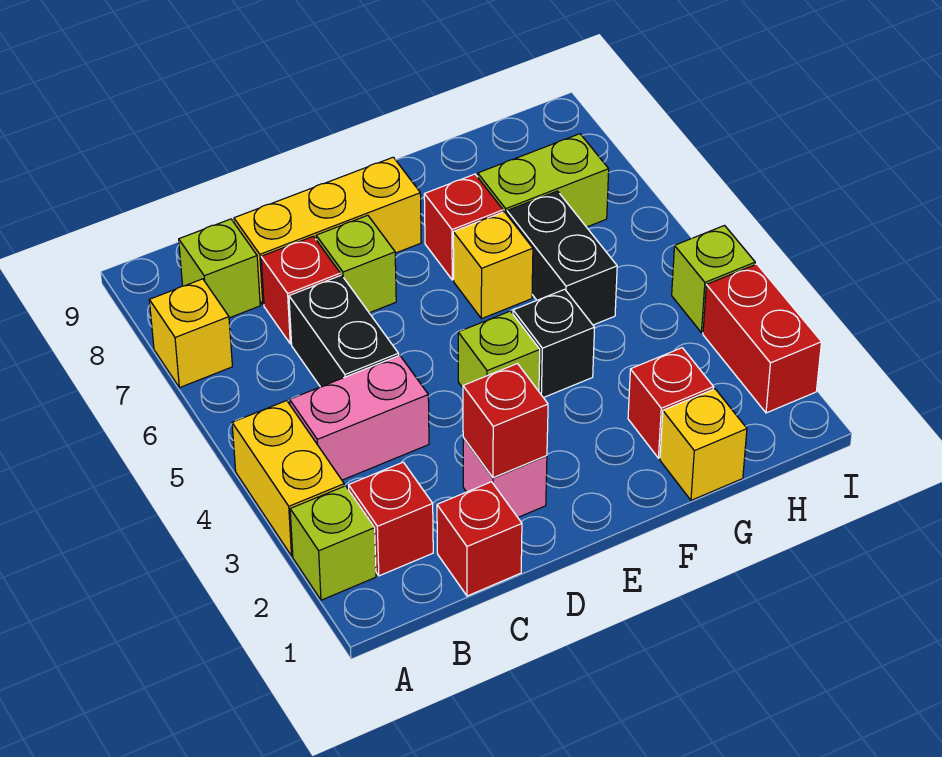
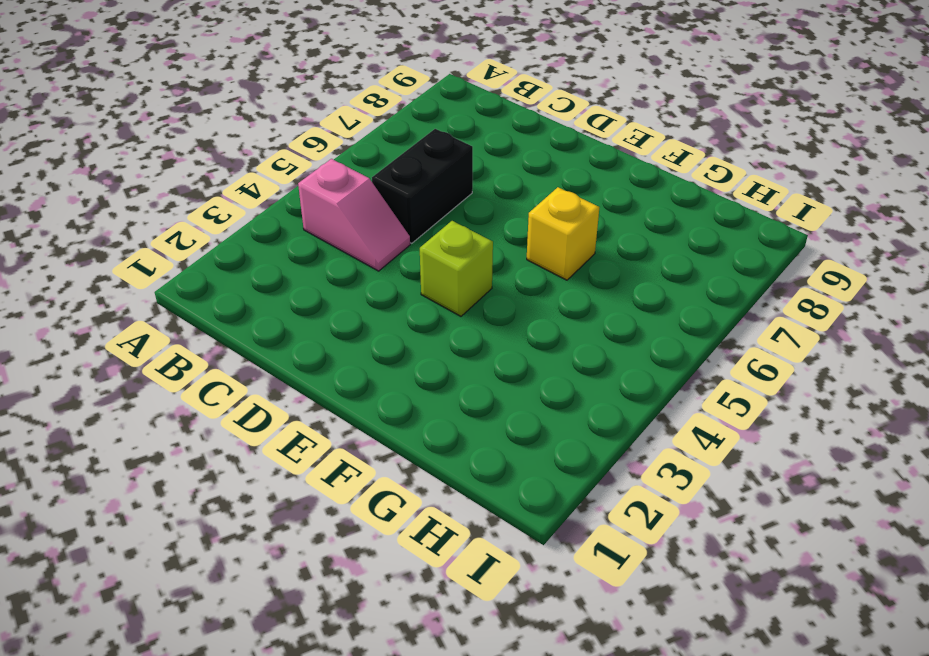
pink 1x2 slope [298,159,410,271] -> pink 1x2 brick [290,355,429,480]
none -> lime 1x1 brick [290,486,376,600]
none -> yellow 1x2 brick [232,401,344,556]
none -> yellow 1x1 brick [149,279,232,388]

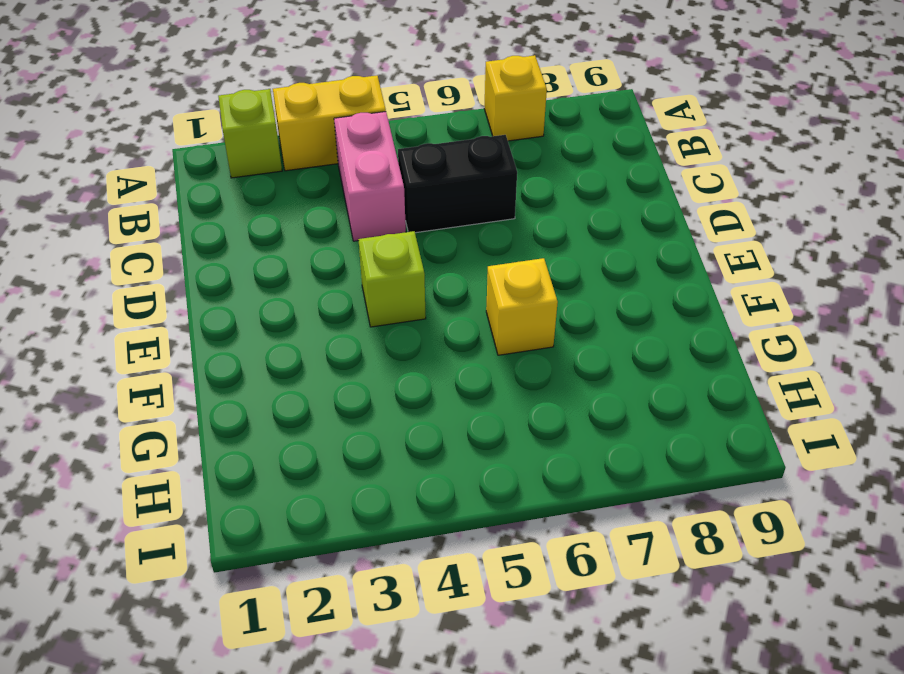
none -> red 1x1 brick [349,462,433,576]
none -> lime 1x1 brick [179,219,260,318]
none -> red 1x1 brick [437,482,522,596]

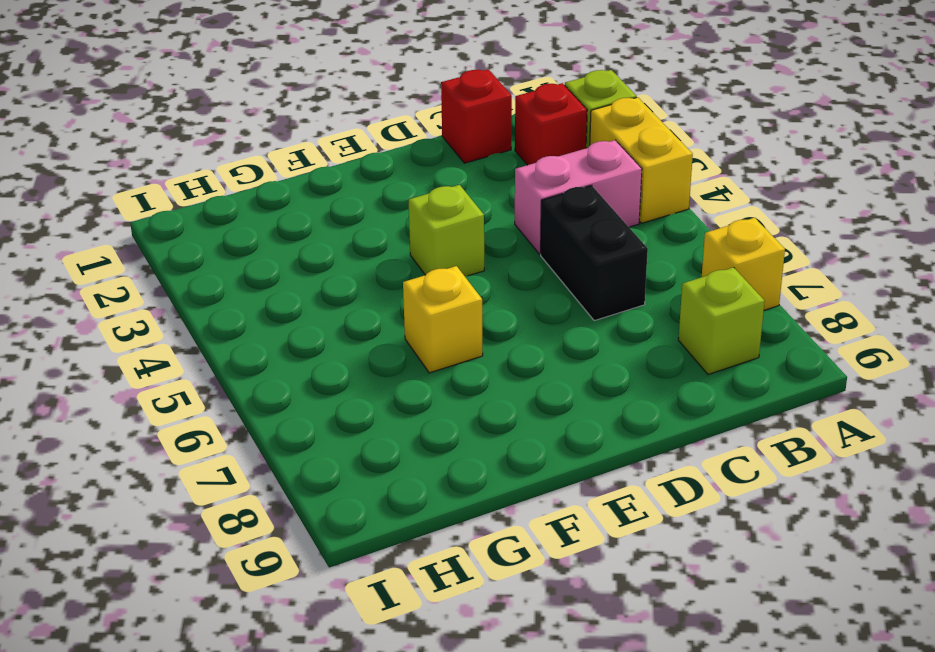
none -> red 1x1 brick [261,236,340,344]
none -> yellow 1x3 brick [234,157,421,305]
none -> pink 1x1 brick [463,438,547,517]

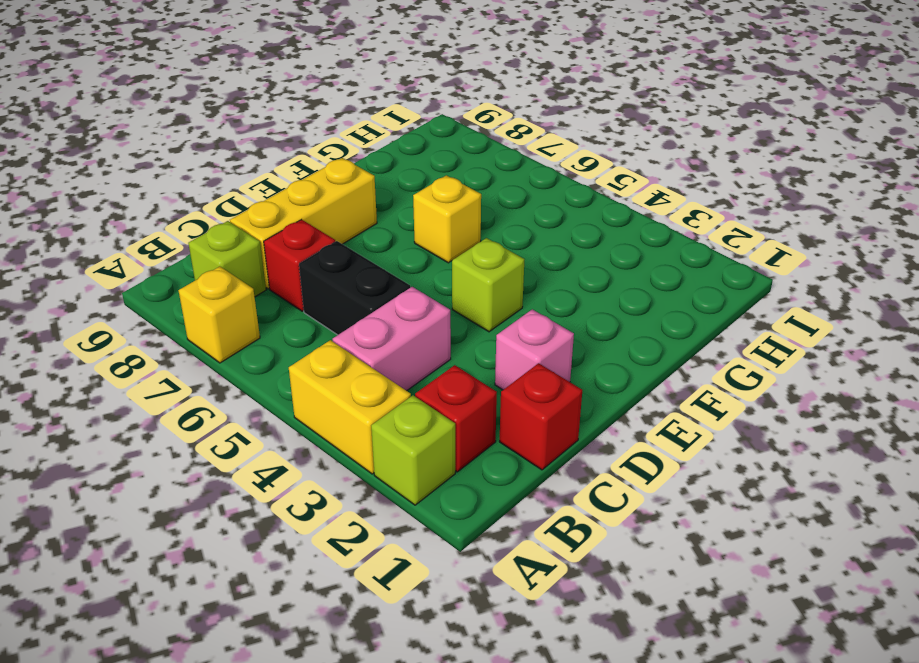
none -> lime 1x1 brick [316,215,396,313]
none -> black 1x1 brick [513,289,595,398]
none -> red 1x1 brick [424,174,503,280]

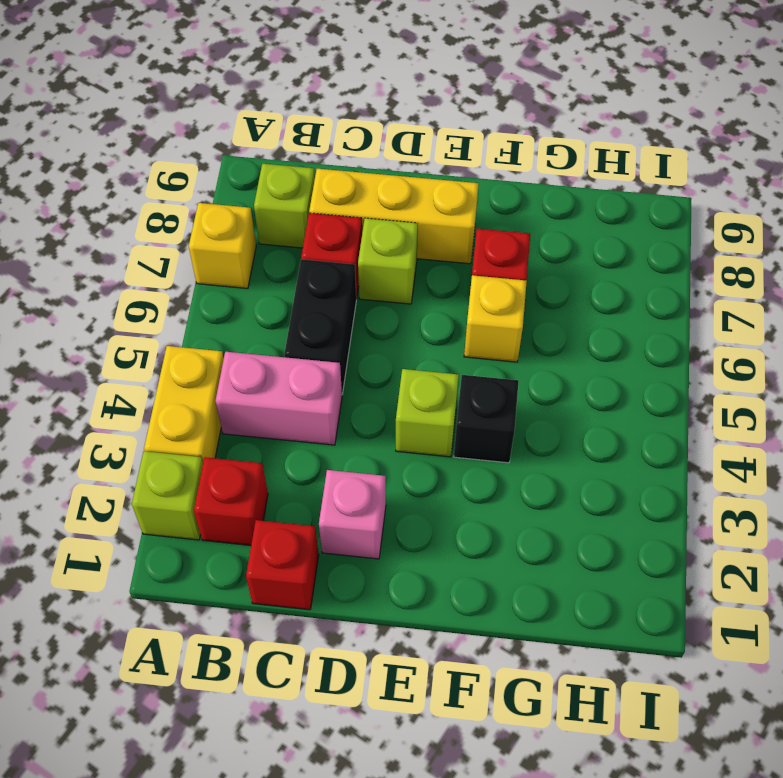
none -> yellow 1x1 brick [660,389,747,500]
none -> red 1x1 brick [628,348,714,458]
none -> black 1x2 brick [507,191,617,325]

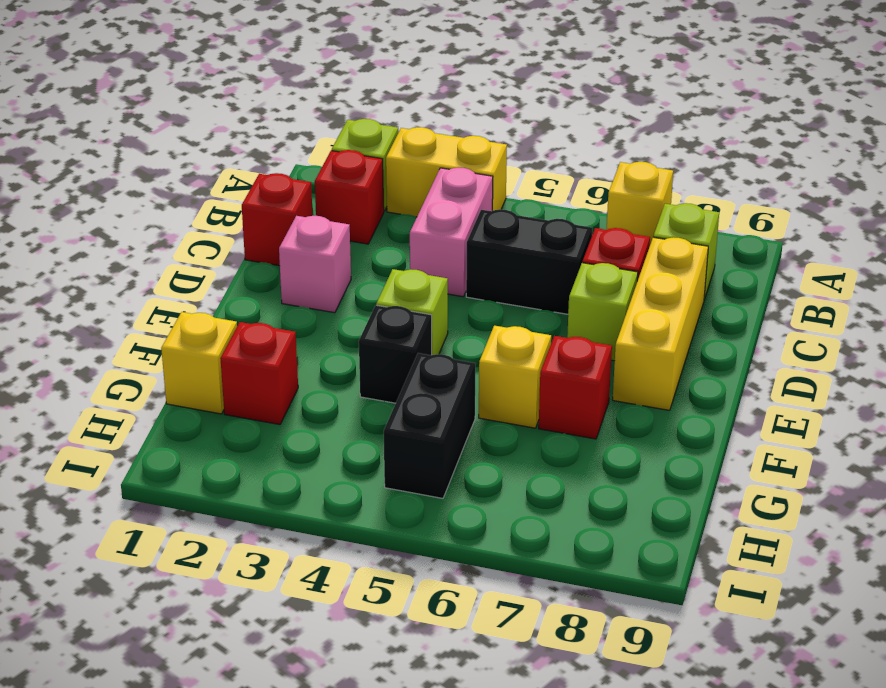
black 1x2 brick [384,353,476,498] -> black 1x2 brick turned to [507,191,617,325]
none -> lime 1x2 brick [478,134,609,227]
none -> red 1x2 brick [703,264,822,413]
none -> lime 1x1 brick [672,226,755,333]

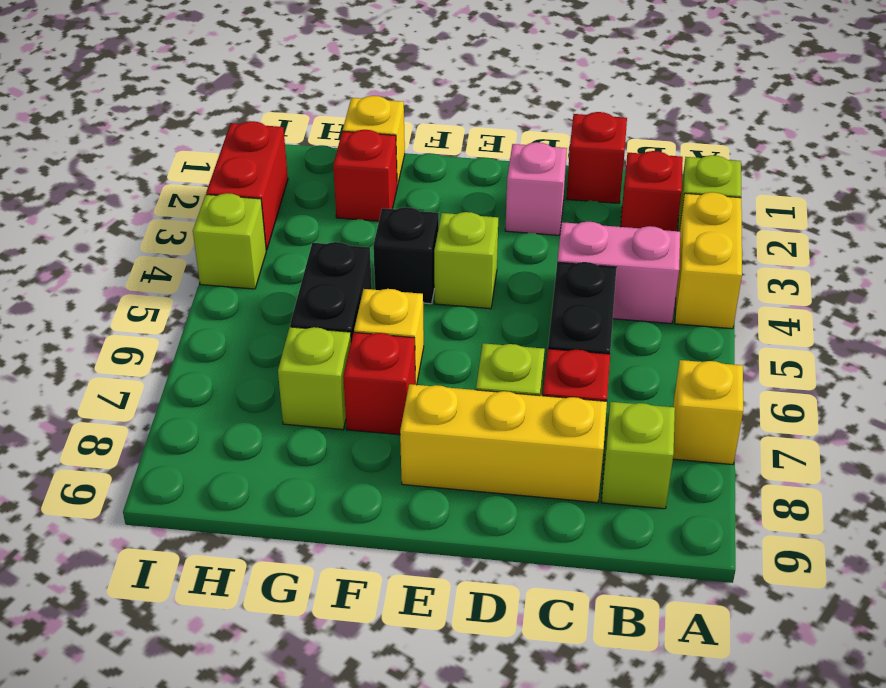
lime 1x1 brick [278,327,351,430] -> lime 1x2 brick [478,134,609,227]
none -> red 1x1 brick [463,364,548,478]

